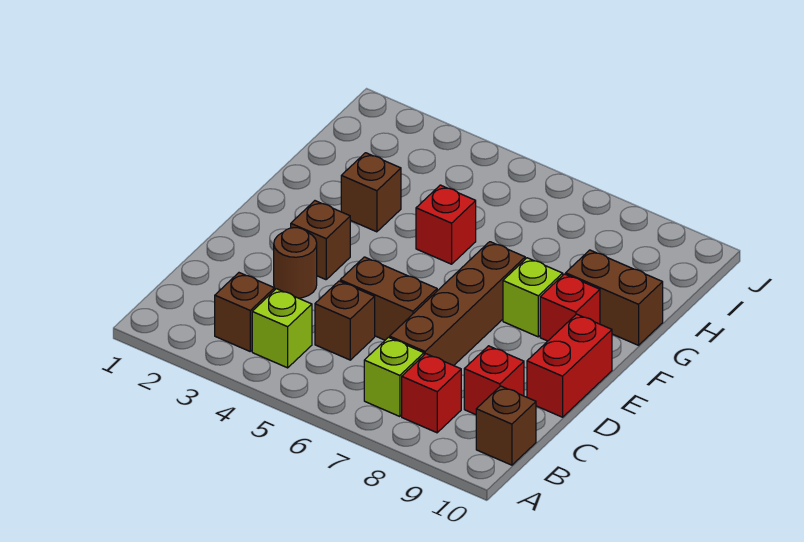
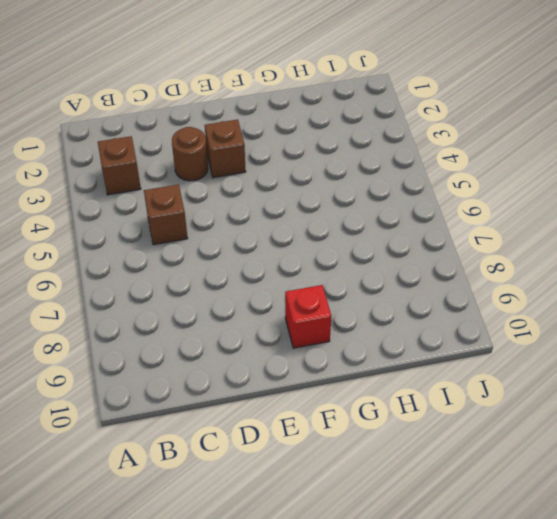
none -> lime 1x1 brick [252,289,312,368]
none -> lime 1x1 brick [364,337,424,417]
none -> red 1x1 brick [402,354,461,433]

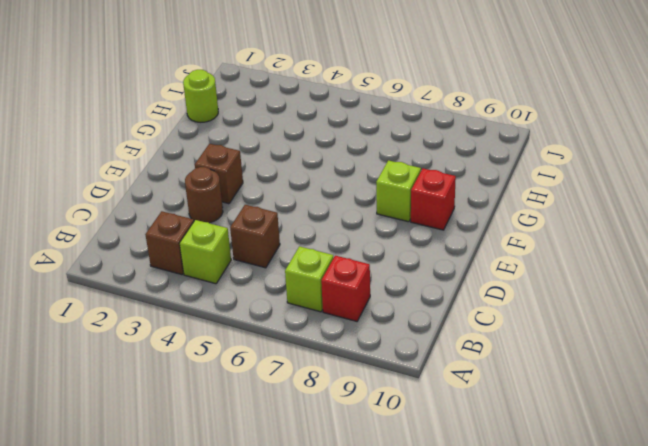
lime 1x1 round brick [183,70,218,122] -> none
none -> brown 1x1 brick [476,386,536,465]
none -> brown 1x4 brick [390,242,525,366]
none -> red 1x1 brick [464,346,524,415]

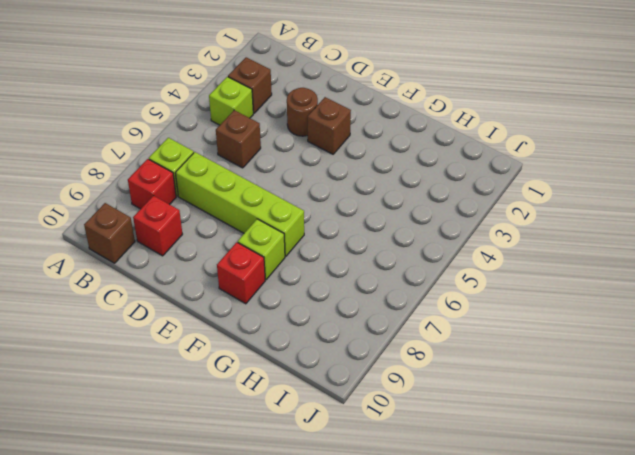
lime 1x4 brick [176,152,304,256] -> brown 1x4 brick [390,242,525,366]
none -> brown 1x2 brick [340,257,437,340]
none -> red 1x2 brick [527,314,612,417]
none -> brown 1x1 brick [341,153,401,232]

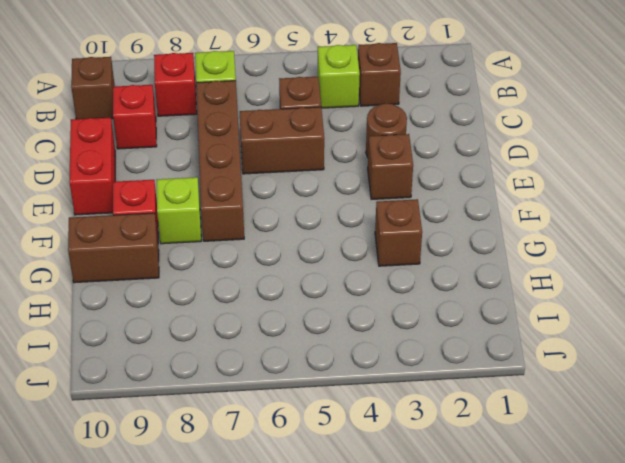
none -> red 1x1 brick [416,185,476,264]

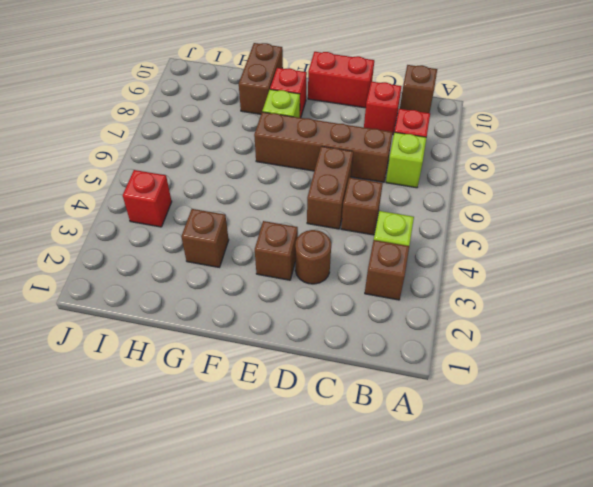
red 1x1 brick [123,170,172,227] -> red 1x1 brick moved to [416,185,476,264]

